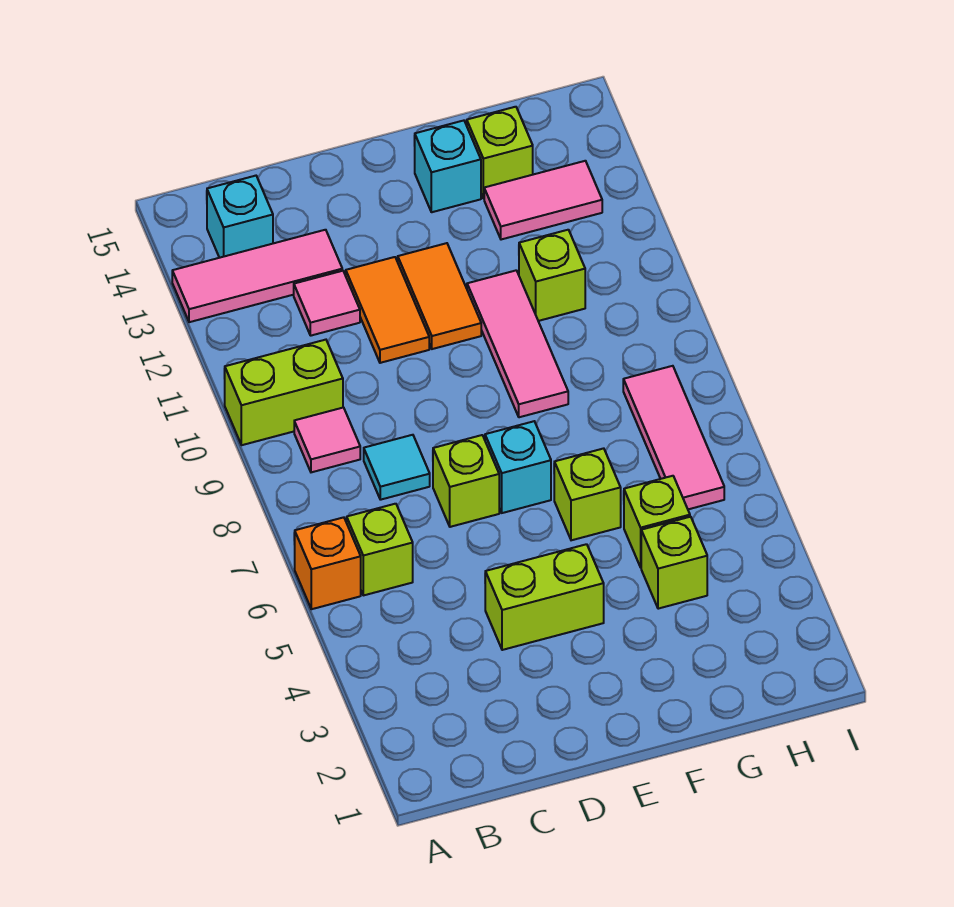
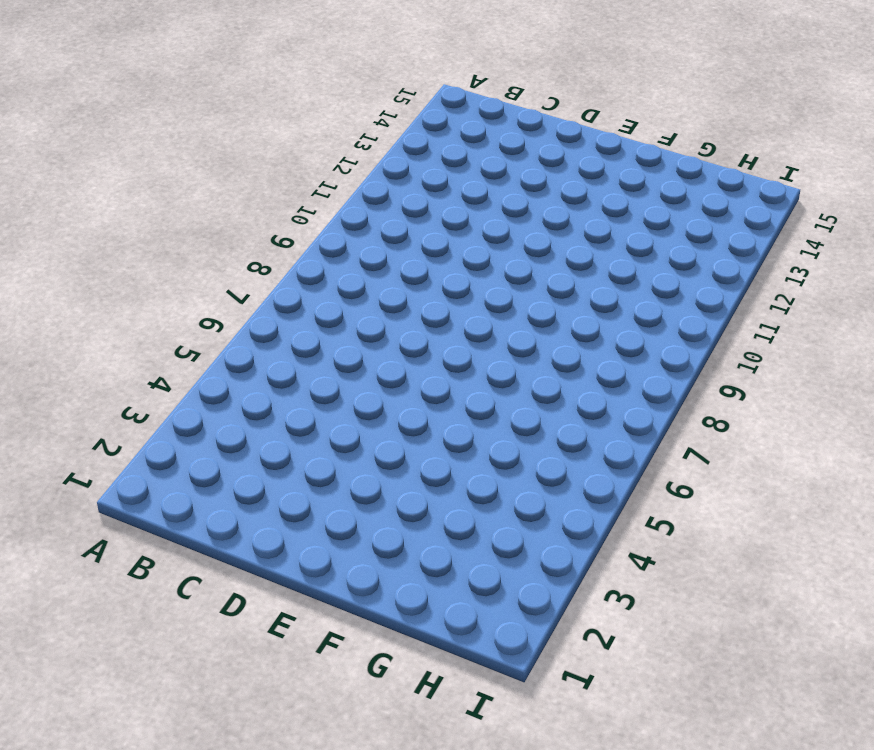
none -> orange 1x1 brick [295,517,361,609]
none -> lime 1x2 brick [225,340,343,445]
none -> pink 1x3 tile [172,230,342,322]

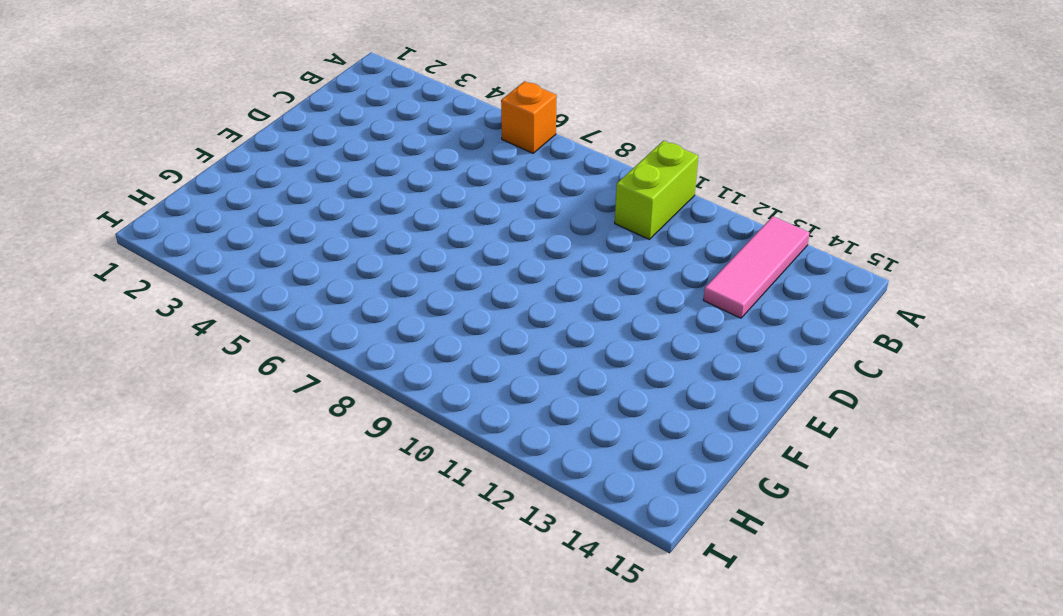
none -> lime 1x1 brick [347,504,413,595]
none -> pink 1x1 tile [294,408,360,472]
none -> cyan 1x1 brick [207,176,273,258]

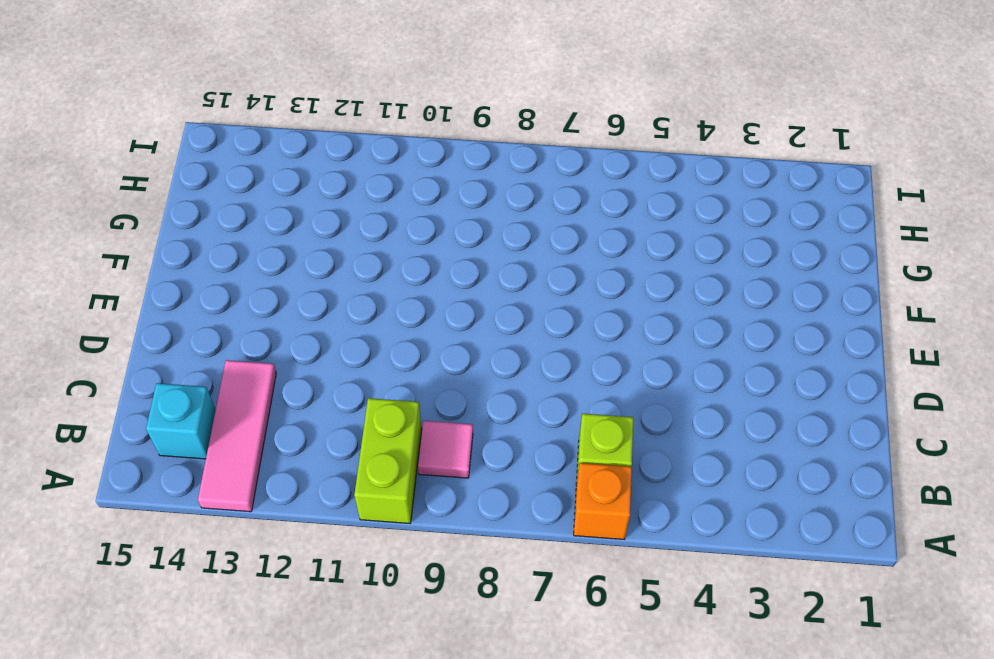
none -> cyan 1x1 tile [364,435,430,500]
none -> pink 1x1 tile [294,271,360,336]
none -> lime 1x2 brick [485,544,604,650]

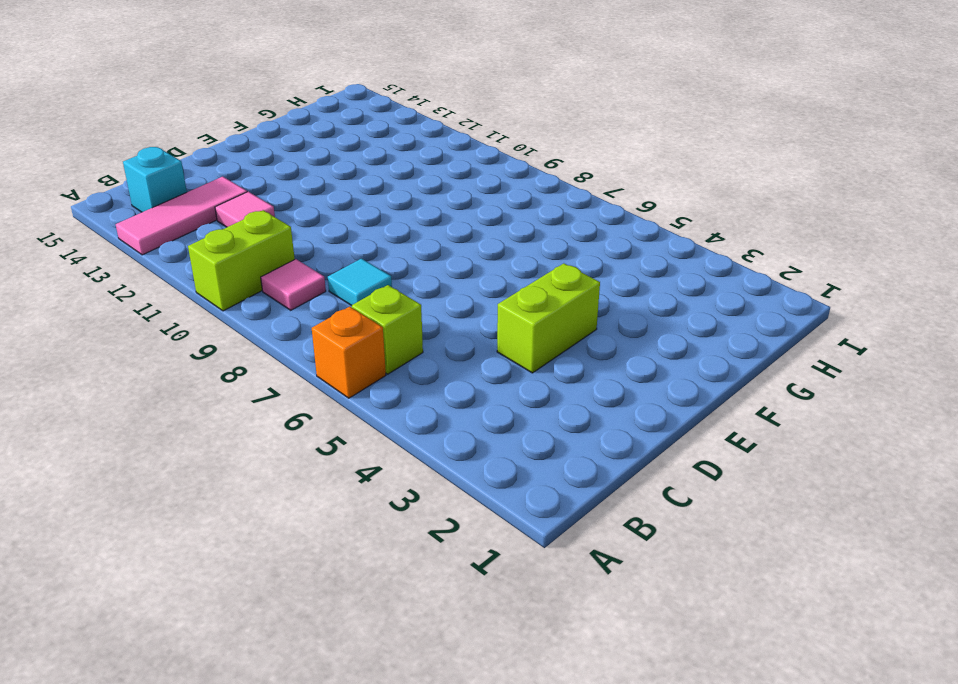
none -> lime 1x1 brick [433,435,499,527]
none -> orange 1x2 tile [346,257,429,363]
none -> cyan 1x1 brick [485,421,551,513]

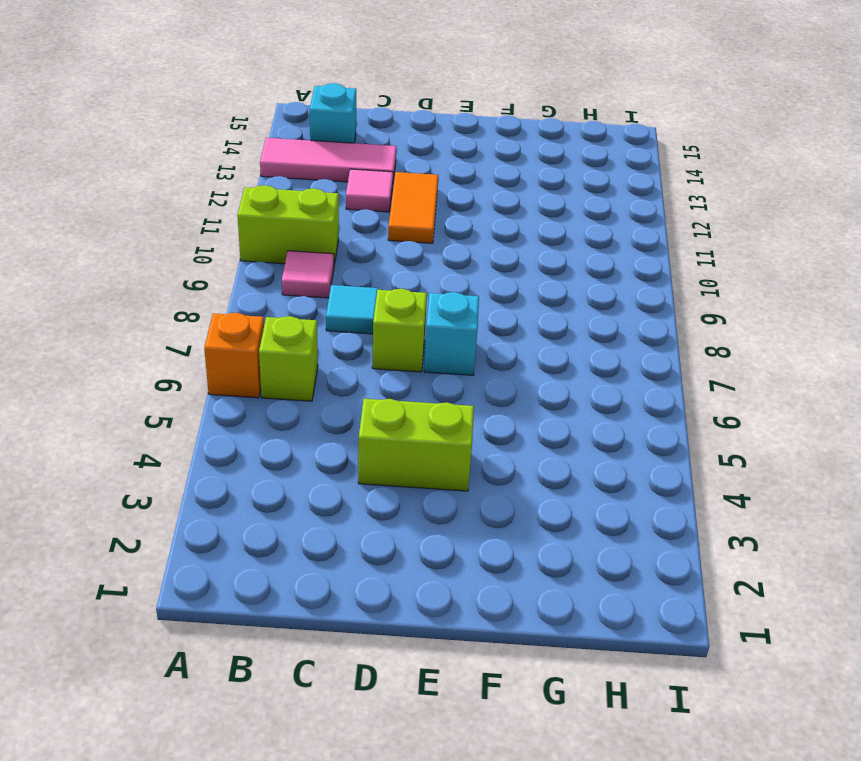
none -> orange 1x2 tile [398,243,481,349]
none -> lime 1x1 brick [554,448,621,540]
none -> pink 1x3 tile [467,270,568,417]

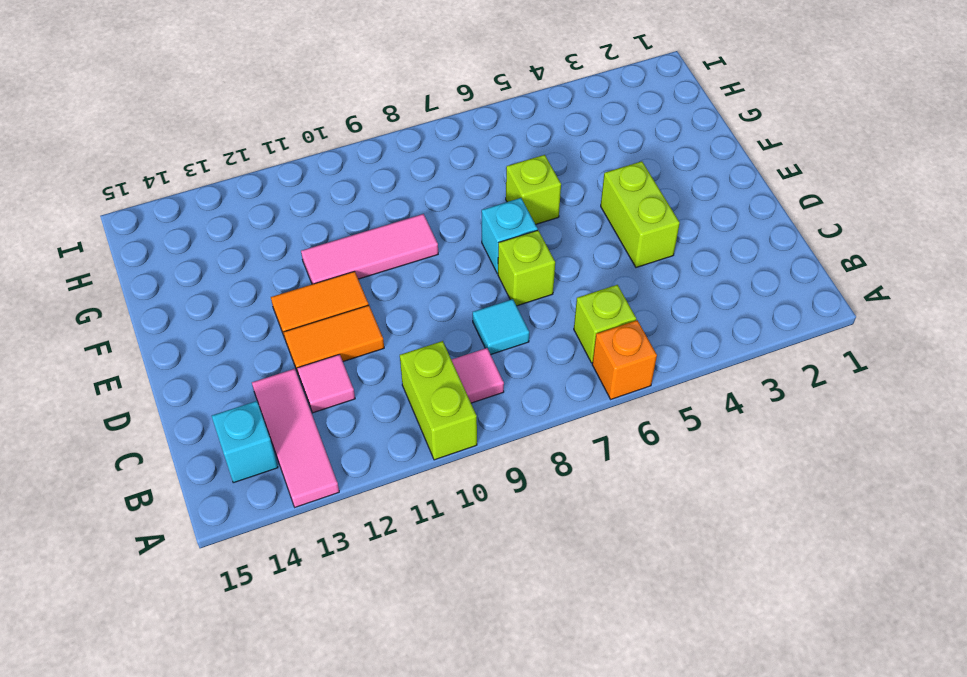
none -> cyan 1x1 brick [414,121,481,212]
none -> lime 1x1 brick [641,517,707,609]
none -> lime 1x1 brick [624,476,690,567]

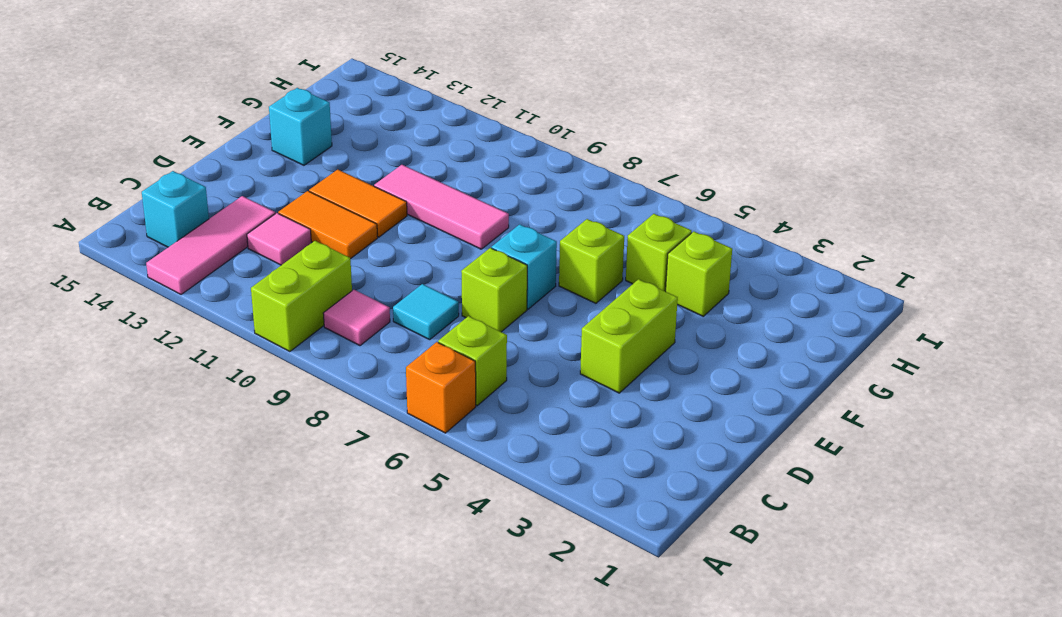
none -> lime 1x1 brick [519,230,585,321]
none -> pink 1x2 tile [484,161,602,240]
none -> lime 1x1 brick [467,107,533,199]

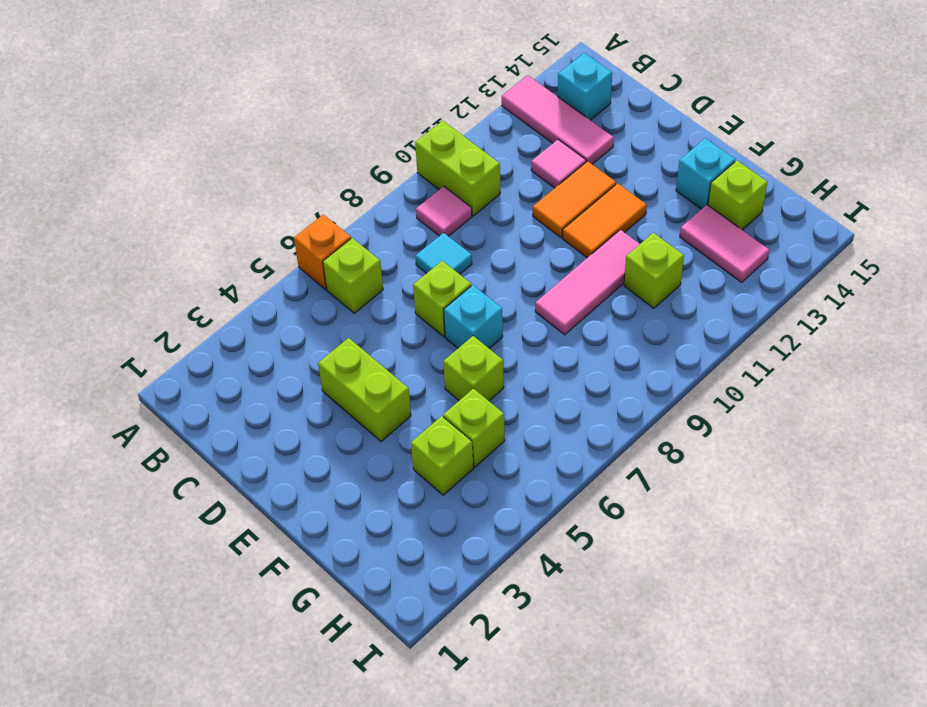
none -> pink 1x3 tile [623,366,724,509]

